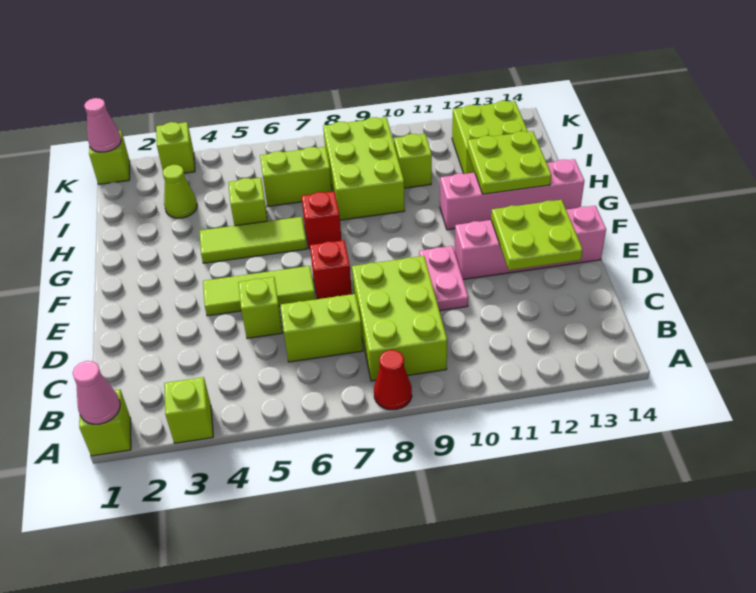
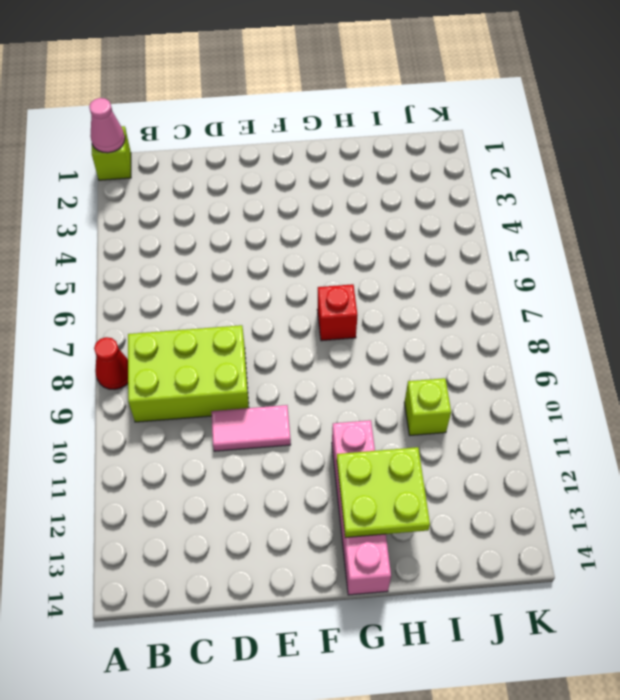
pink 1x2 tile [211,405,291,451] -> pink 1x2 plate [419,246,468,311]
none -> lime 1x1 brick [164,377,213,443]
none -> lime 1x2 brick [280,294,363,362]
none -> lime 1x1 brick [238,277,283,338]

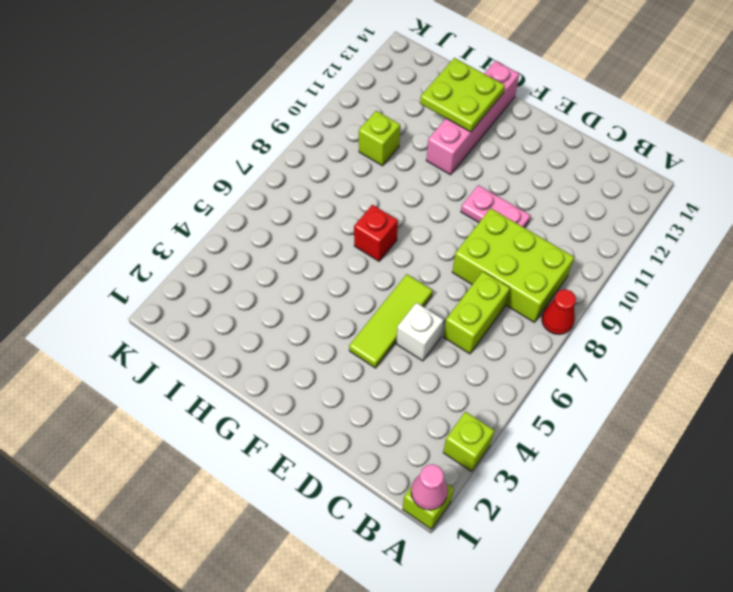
white 1x1 brick [396,303,444,361] -> lime 1x1 brick [238,277,283,338]
none -> red 1x1 brick [310,240,352,299]
none -> pink 1x4 brick [454,206,606,279]
none -> lime 1x3 tile [199,217,307,263]

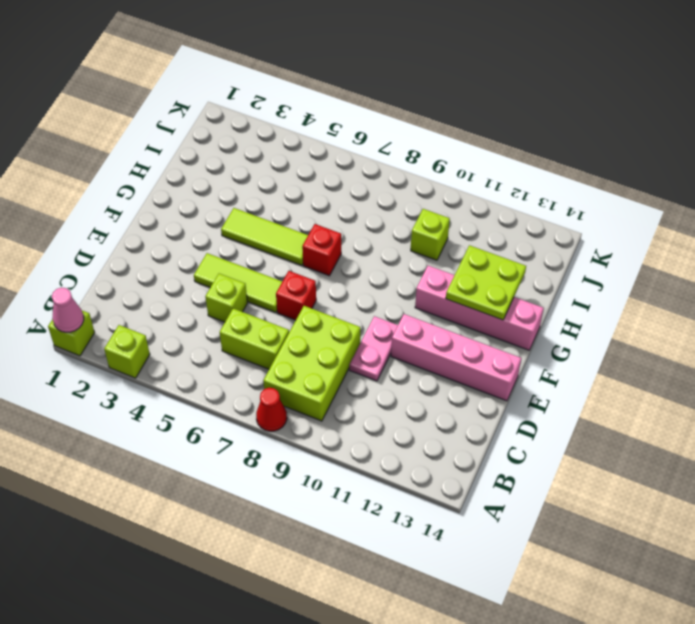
none -> lime 1x1 brick [228,178,268,226]
none -> lime 2x3 brick [323,117,405,220]
none -> lime 1x1 cone [163,165,197,218]

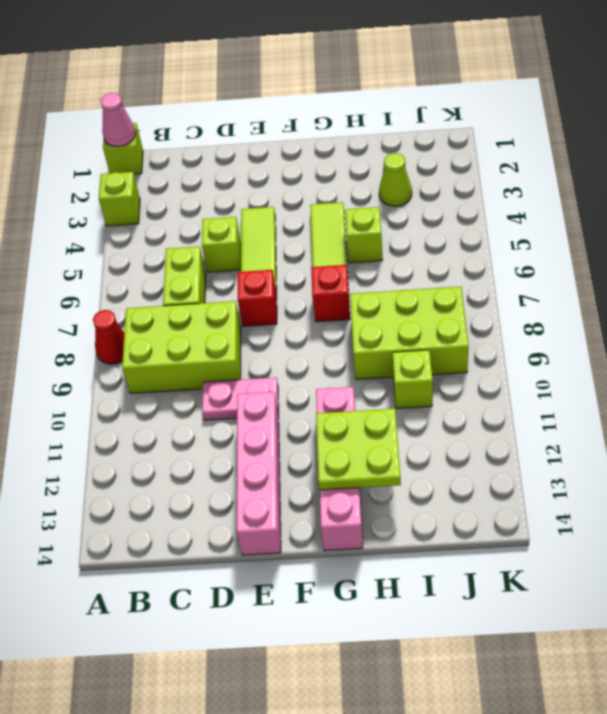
none -> lime 1x2 brick [260,147,332,206]
none -> lime 2x2 brick [452,101,528,174]
none -> lime 1x1 brick [89,131,130,184]

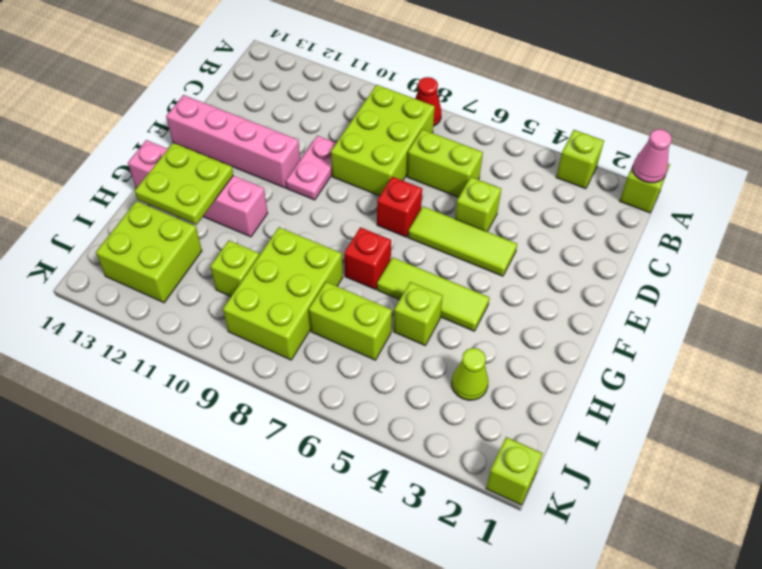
none -> lime 1x1 brick [156,122,195,173]
none -> lime 2x2 plate [491,200,583,270]
none -> pink 1x1 cone [84,98,121,152]

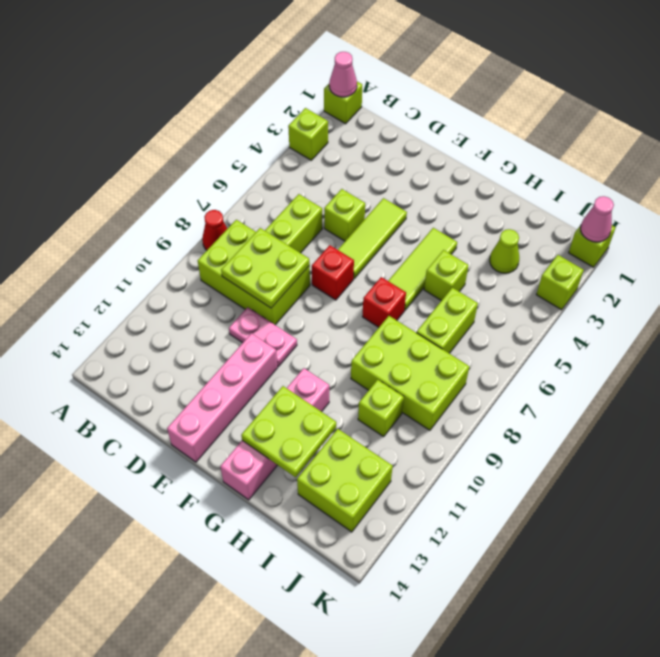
lime 2x2 plate [221,228,310,308] -> lime 2x2 plate moved to [491,200,583,270]

